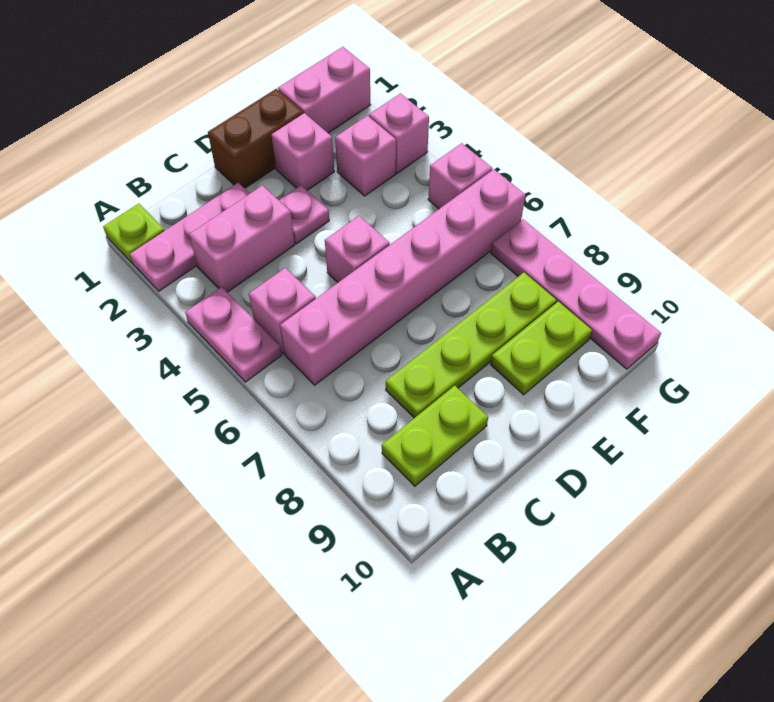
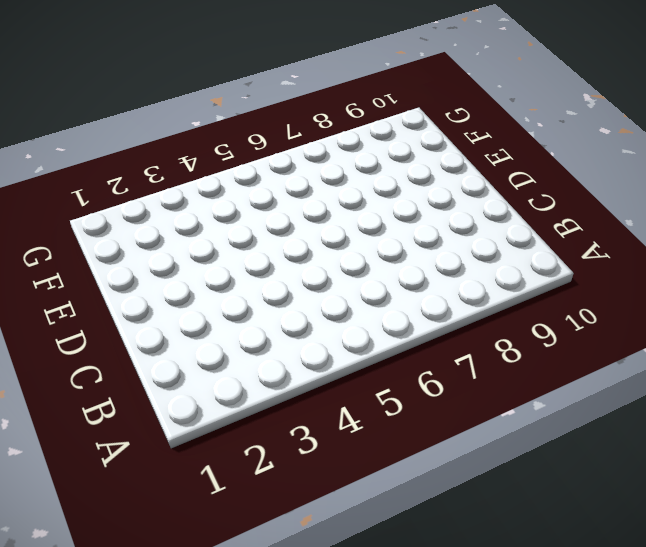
none -> lime 1x1 plate [103,204,165,263]
none -> pink 1x3 plate [130,183,250,291]
none -> pink 1x2 plate [185,287,282,382]

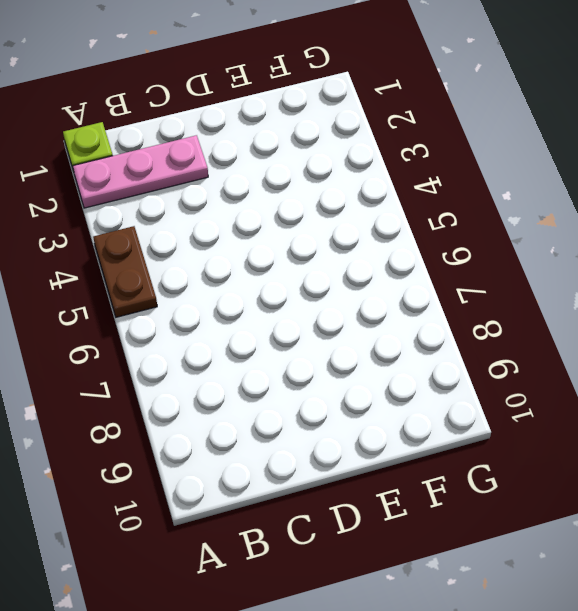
brown 1x2 plate [93,226,157,317] -> pink 1x2 plate [185,287,282,382]
none -> pink 1x2 brick [189,185,295,292]
none -> pink 1x1 brick [249,268,316,354]
none -> pink 1x6 brick [280,169,525,385]

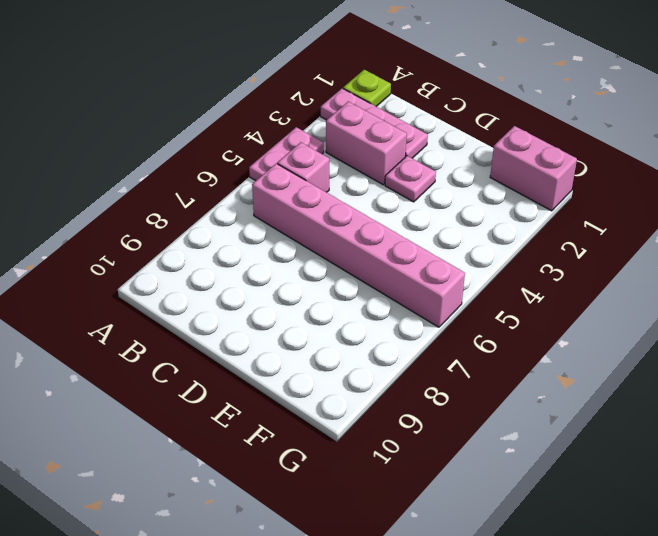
none -> lime 1x2 plate [382,386,488,486]
none -> lime 1x4 plate [386,273,556,418]
none -> brown 1x2 brick [208,89,303,188]

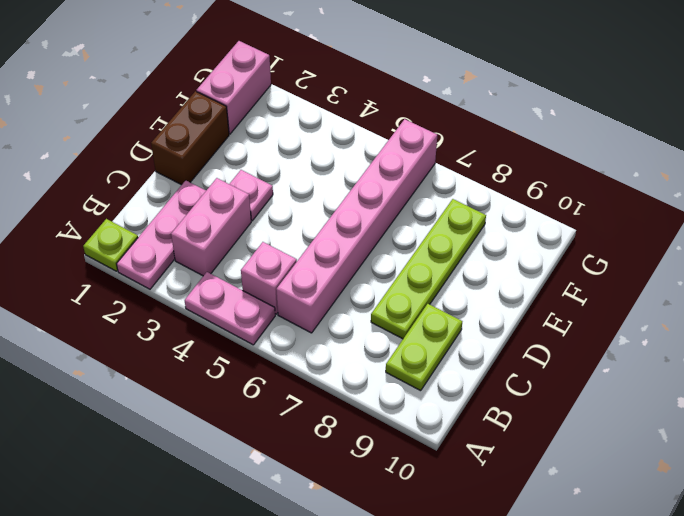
none -> pink 1x1 brick [325,216,390,282]
none -> pink 1x1 brick [271,113,334,190]
none -> lime 1x2 plate [491,302,592,395]

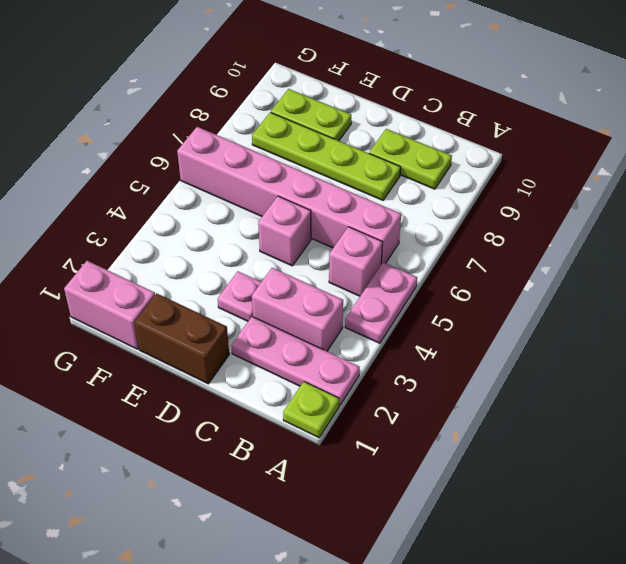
none -> pink 1x1 brick [271,113,334,190]
none -> pink 1x1 brick [335,116,396,196]
none -> pink 1x1 brick [369,94,429,173]

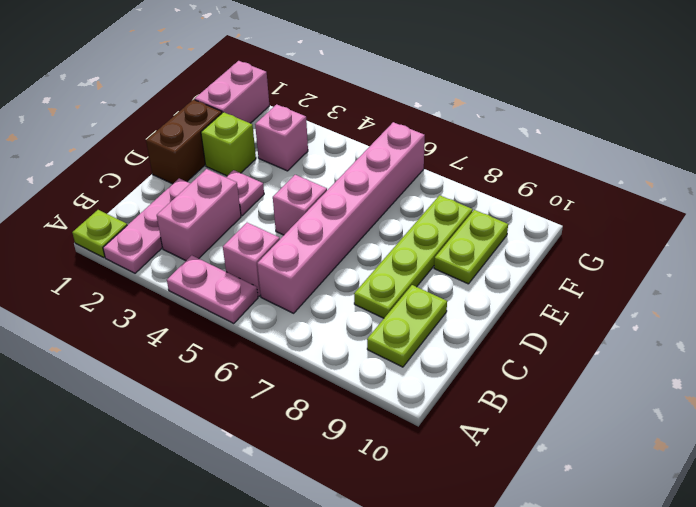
lime 1x1 brick [201,112,256,176] -> pink 1x1 brick [271,113,334,190]
none -> pink 1x1 brick [369,94,429,173]
none -> pink 1x1 brick [428,143,492,209]
none -> pink 1x4 plate [491,220,661,369]

